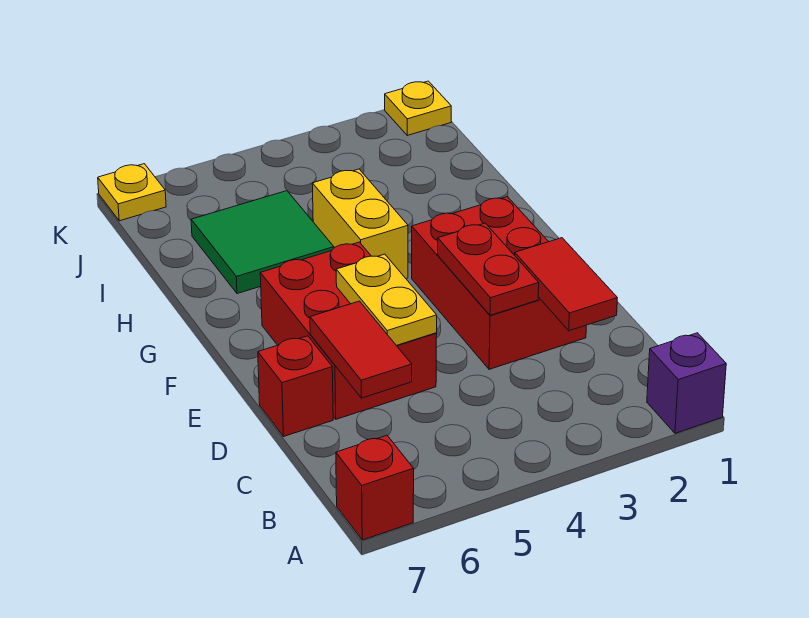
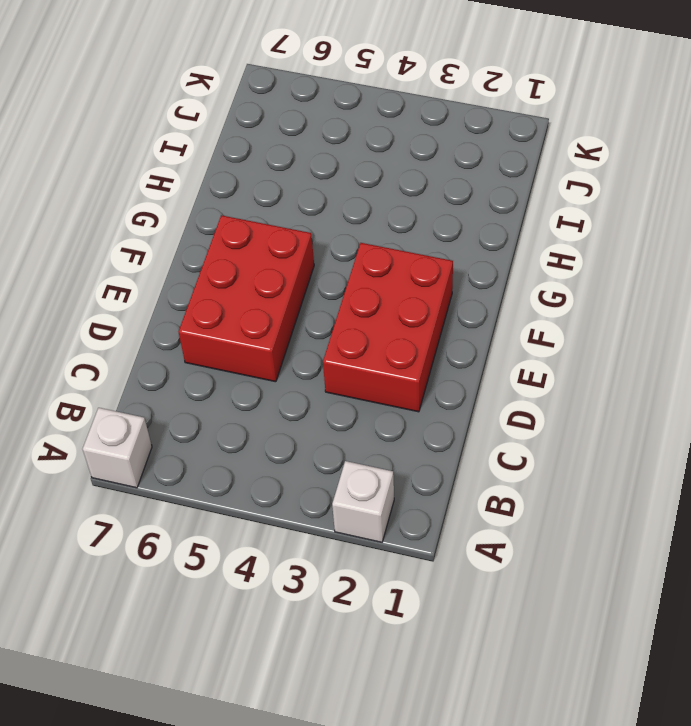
white 1x1 brick [332,461,394,542] -> none
white 1x1 brick [83,408,152,488] -> red 1x1 brick [336,435,414,540]
none -> purple 1x1 brick [647,333,726,433]
none -> red 1x1 brick [258,336,333,437]
none -> yellow 1x2 brick [312,169,408,279]

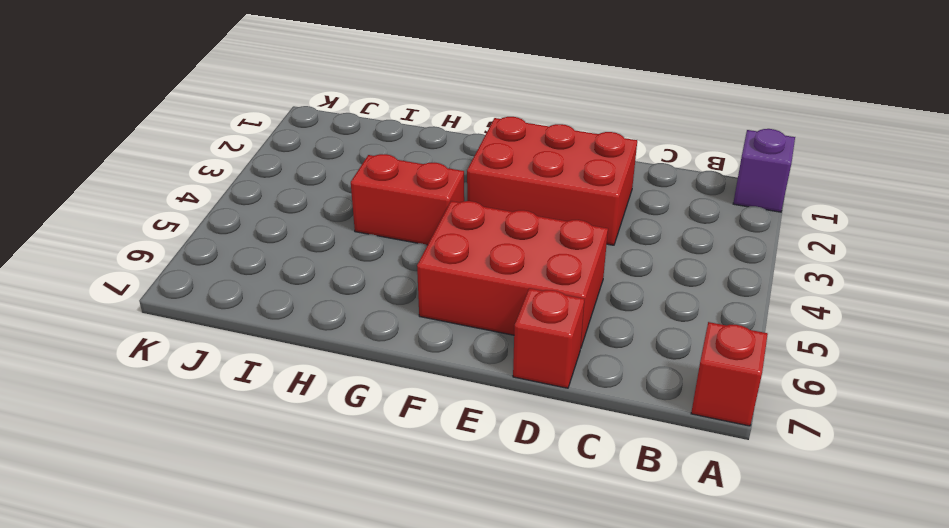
red 1x2 brick [351,154,464,245] -> yellow 1x2 brick [312,169,408,279]
none -> green 2x2 tile [191,191,334,294]
none -> yellow 1x1 plate [385,81,451,135]
none -> yellow 1x1 plate [98,164,166,221]

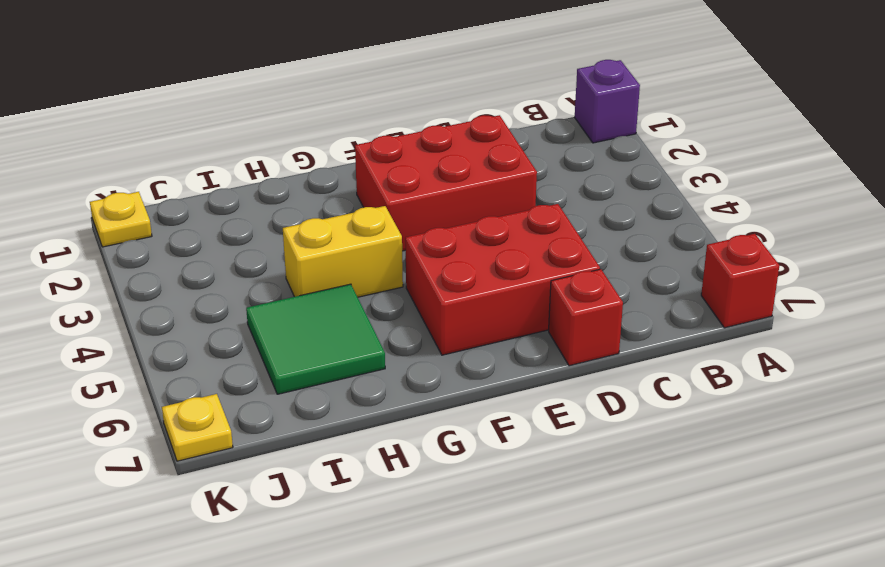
none -> red 1x2 tile [515,238,617,331]
none -> red 1x2 tile [310,301,412,398]
none -> red 1x2 plate [438,223,539,315]

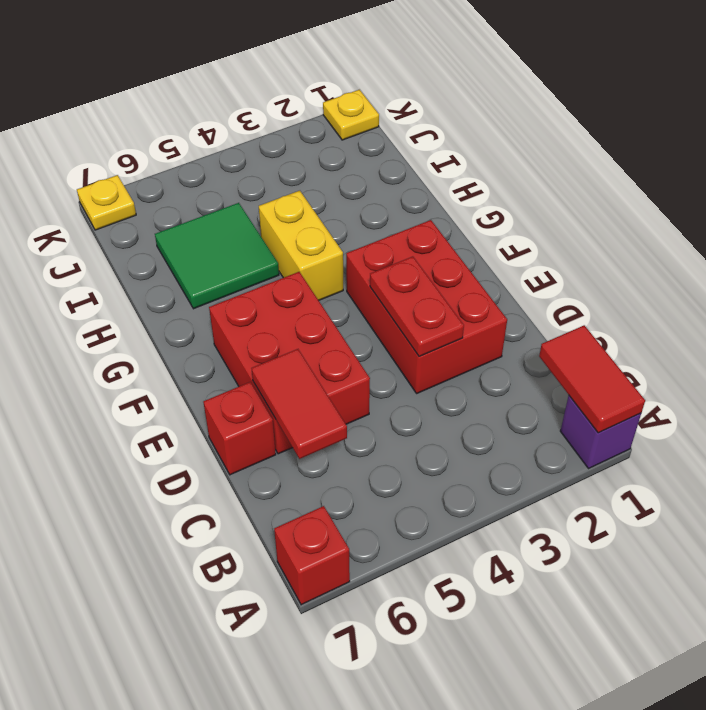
red 1x2 tile [539,325,645,433] -> red 1x2 tile moved to [515,238,617,331]
none -> yellow 1x2 plate [336,254,437,346]

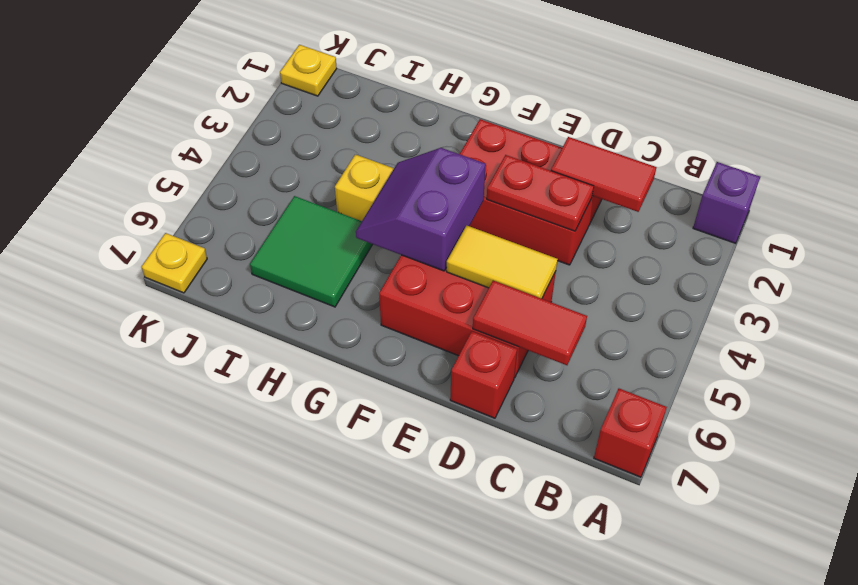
yellow 1x2 tile [447,226,558,299] -> yellow 1x2 plate [336,254,437,346]
purple 2x2 slope [356,148,486,271] -> none

